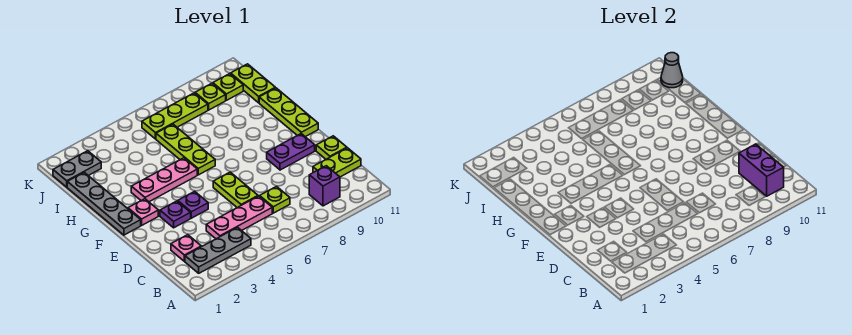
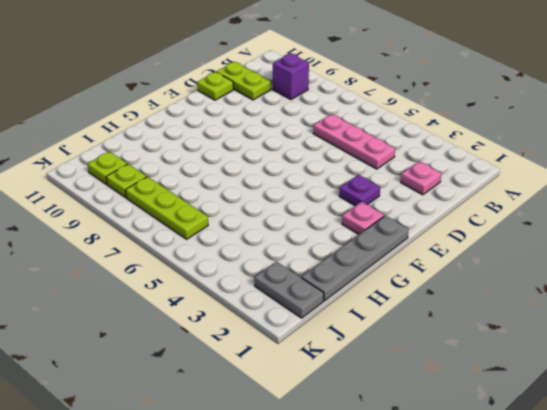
none -> grey 1x3 plate [185,227,251,273]
none -> lime 1x1 plate [260,187,290,213]
none -> lime 1x2 plate [213,172,258,208]

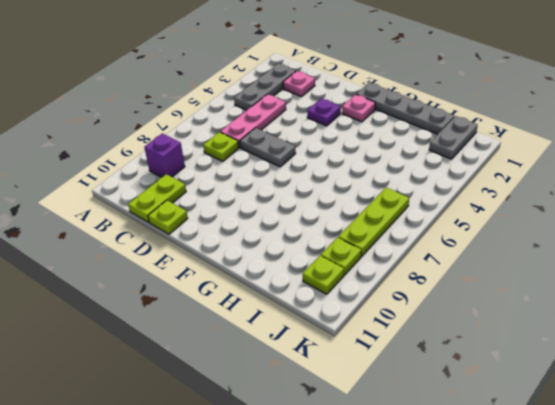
grey 1x2 plate [240,128,296,167] -> lime 1x2 plate [213,172,258,208]
none -> purple 1x1 plate [178,191,208,218]
none -> purple 1x2 plate [267,134,315,170]
none -> lime 1x3 plate [259,88,318,137]

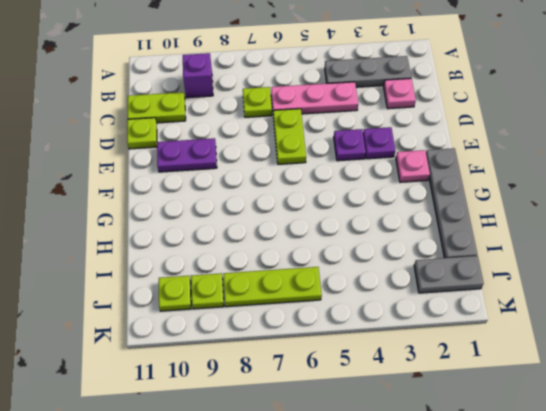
none -> lime 1x3 plate [259,88,318,137]
none -> pink 1x3 plate [131,158,197,202]
none -> lime 1x3 plate [156,124,215,175]

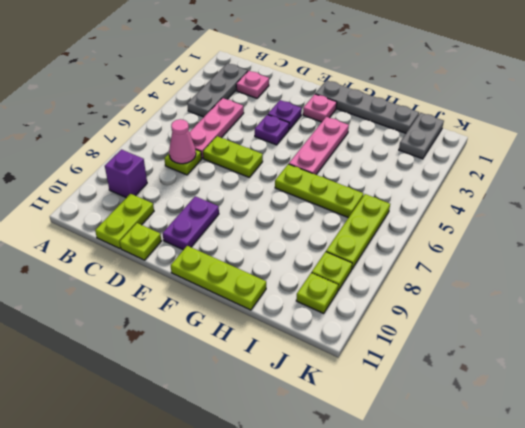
pink 1x1 cone [169,119,196,164] -> none
none -> lime 1x2 plate [231,64,275,103]
none -> purple 1x2 brick [739,144,784,196]
none -> grey 1x1 cone [661,53,683,88]

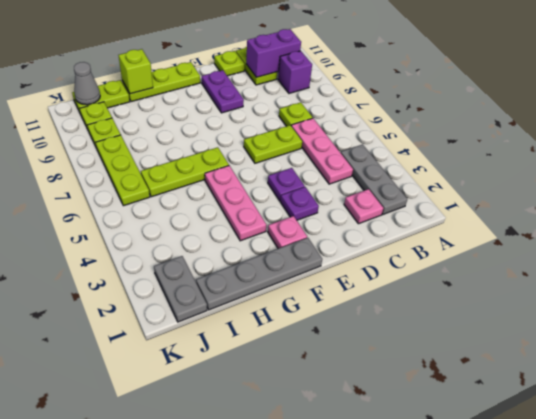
lime 1x1 brick [119,49,153,94] -> none

